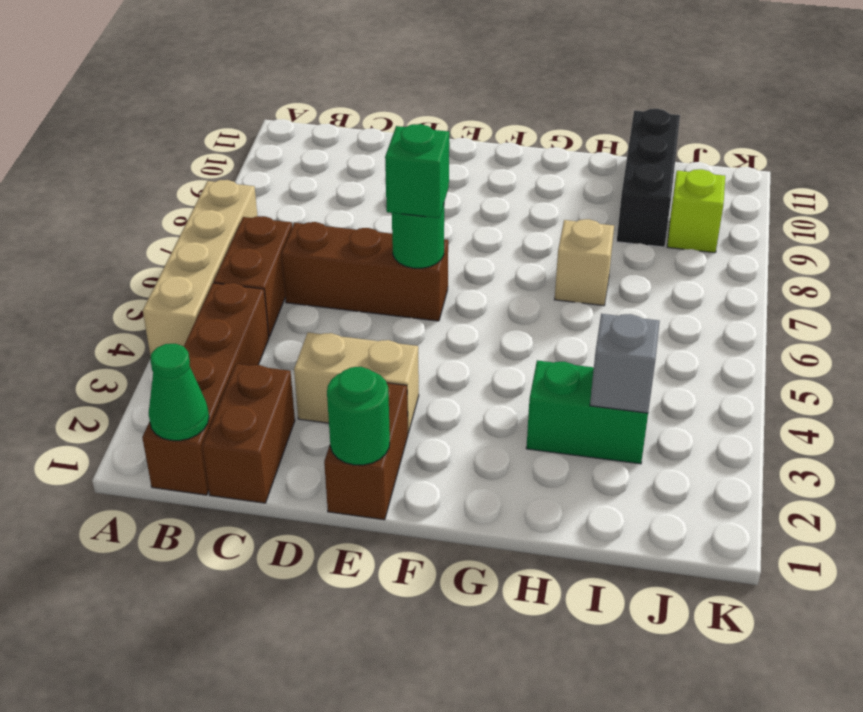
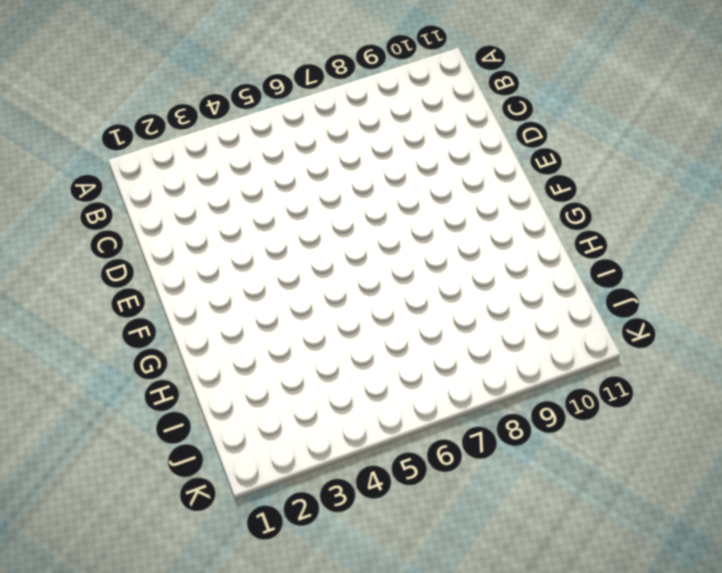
none -> tan 1x4 brick [143,180,257,356]
none -> brown 1x4 brick [142,283,269,495]
none -> brown 1x2 brick [214,216,292,337]

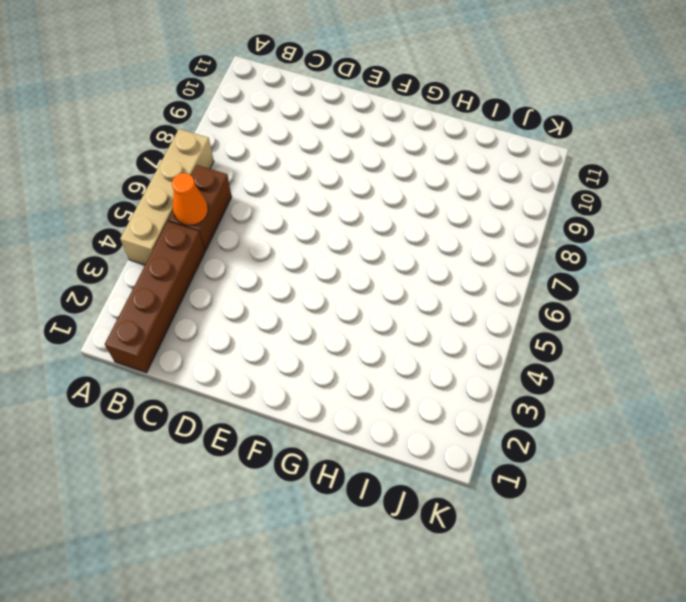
orange 1x1 cone [172,173,208,225] -> none
none -> brown 1x2 brick [202,364,295,503]
none -> brown 1x3 brick [282,222,448,321]
none -> tan 1x2 brick [294,332,419,433]

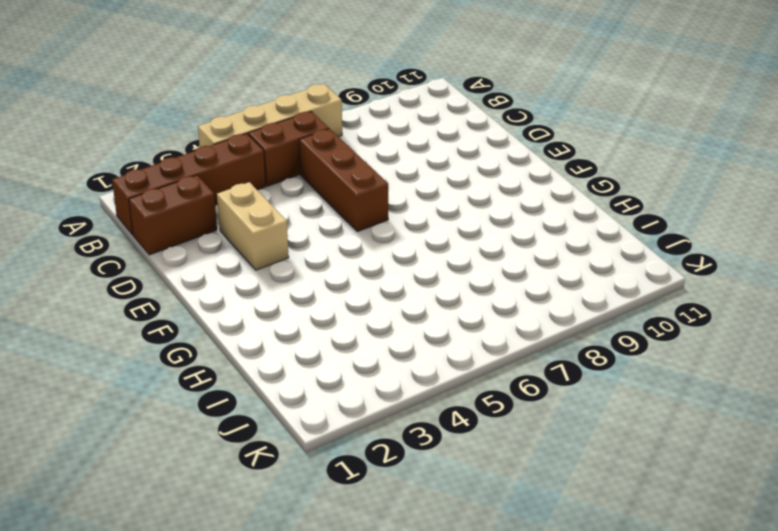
none -> brown 1x2 brick [324,383,408,520]
none -> green 1x2 brick [526,360,648,464]
none -> tan 1x1 brick [555,219,614,306]

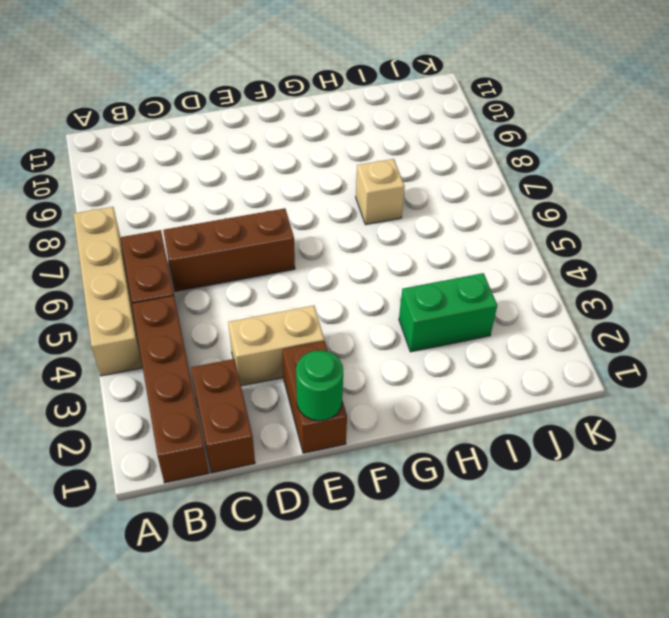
none -> black 1x3 brick [617,109,680,247]
none -> lime 1x1 brick [667,169,725,253]
none -> green 1x1 cone [149,344,209,441]

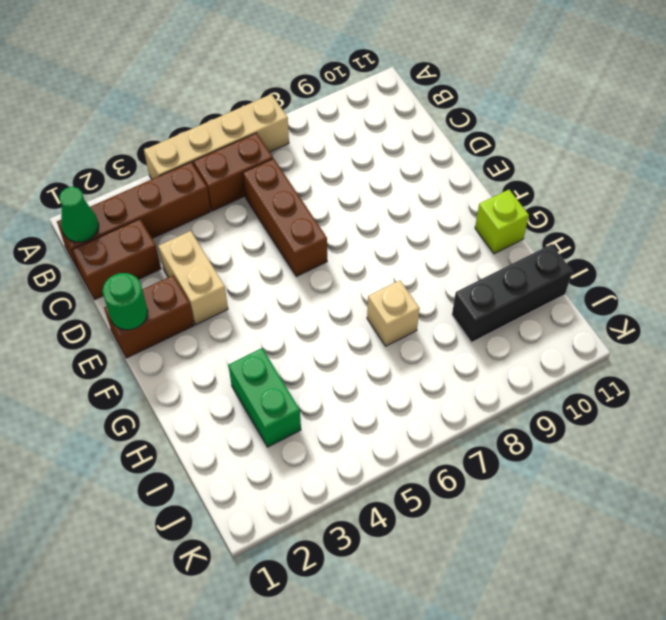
lime 1x1 brick [475,190,529,254] -> lime 1x1 brick moved to [667,169,725,253]
none -> green 1x1 round brick [392,205,444,268]
none -> grey 1x1 brick [590,314,660,413]
none -> green 1x1 brick [385,124,449,218]

